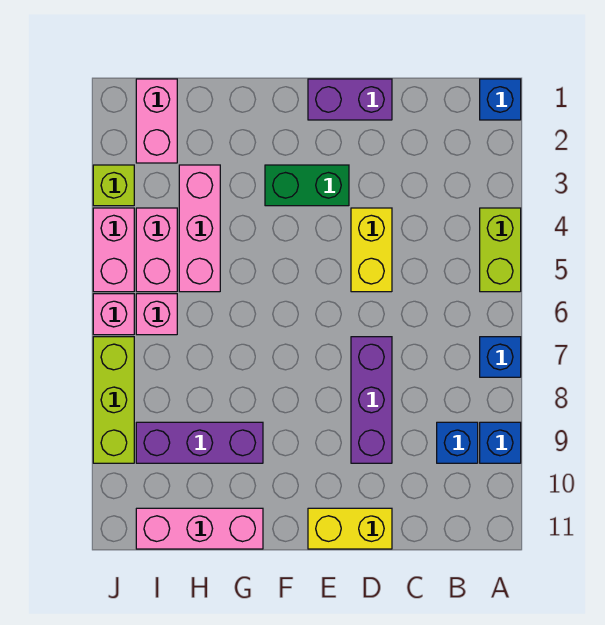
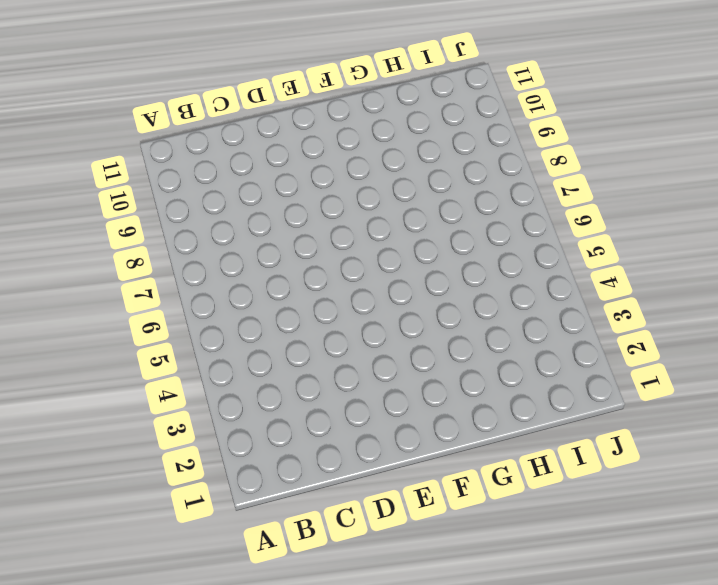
none -> blue 1x1 brick [480,79,521,120]
none -> lime 1x2 brick [480,208,521,292]
none -> blue 1x1 brick [480,337,521,377]

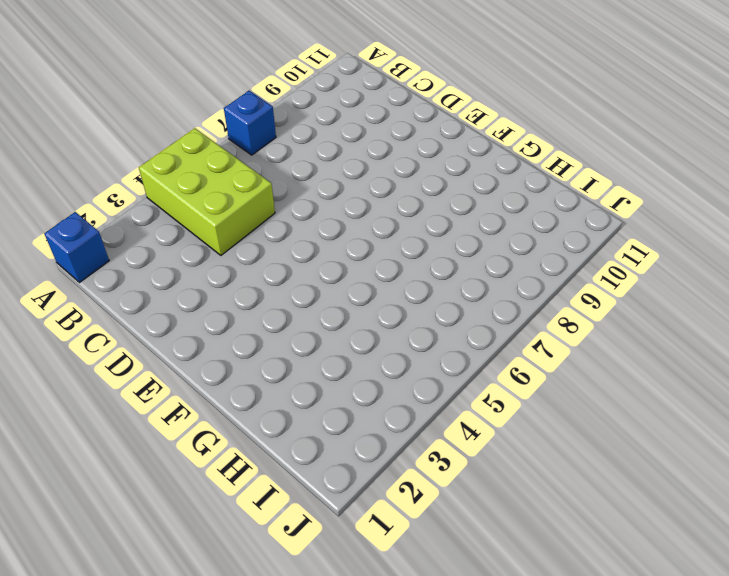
lime 2x3 brick [139,128,275,255] -> lime 1x2 brick [480,208,521,292]
none -> blue 1x1 brick [480,422,521,463]
none -> blue 1x1 brick [437,422,478,463]
none -> purple 1x2 brick [308,79,392,120]

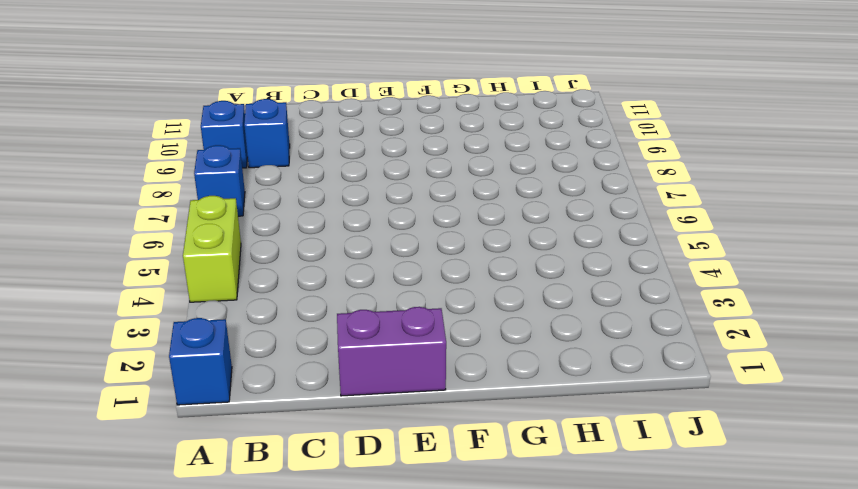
none -> yellow 1x2 brick [351,208,392,292]
none -> purple 1x3 brick [351,337,392,463]
none -> yellow 1x2 brick [308,508,392,549]

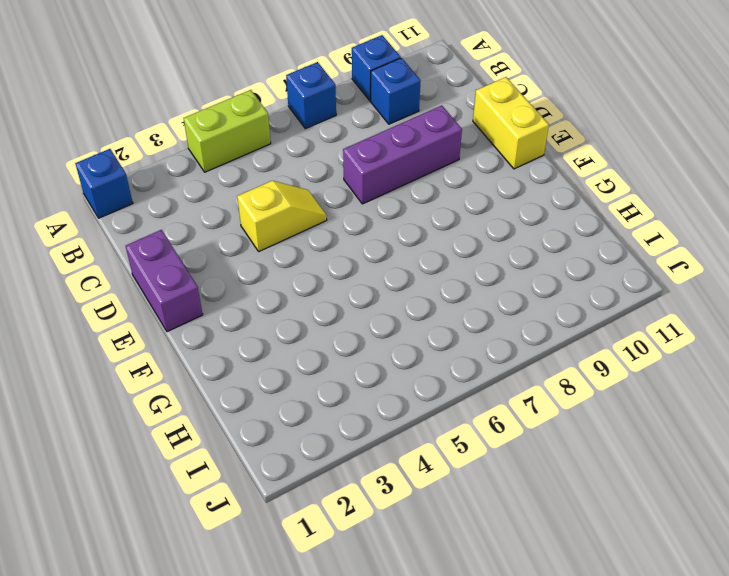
yellow 1x2 slope [237,181,327,251] -> yellow 1x2 brick [351,208,392,292]
none -> green 1x2 brick [265,165,349,206]
none -> purple 1x3 brick [136,422,263,463]
none -> pink 1x3 brick [136,508,263,549]

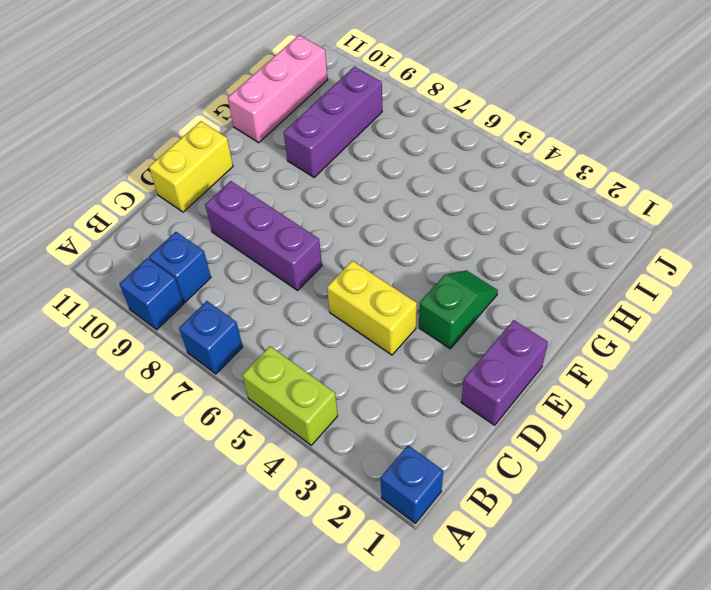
green 1x2 slope [419,270,498,349] -> green 1x2 brick [265,165,349,206]
none -> pink 1x3 brick [179,165,220,292]
none -> pink 1x2 brick [136,79,177,163]
none -> pink 1x2 brick [136,208,177,292]

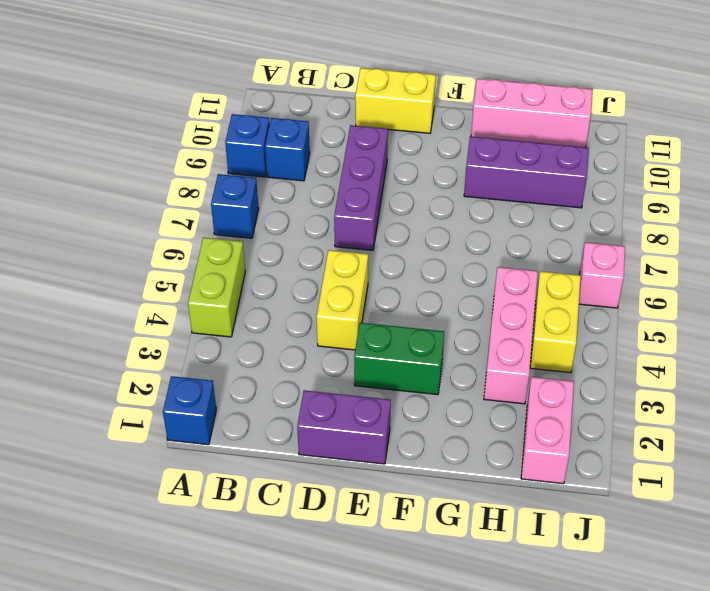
yellow 1x2 brick [530,271,581,373] -> pink 1x2 brick [136,208,177,292]
none -> pink 1x1 brick [136,294,177,335]
none -> lime 1x1 brick [93,165,134,206]
none -> pink 1x2 brick [93,208,134,292]

